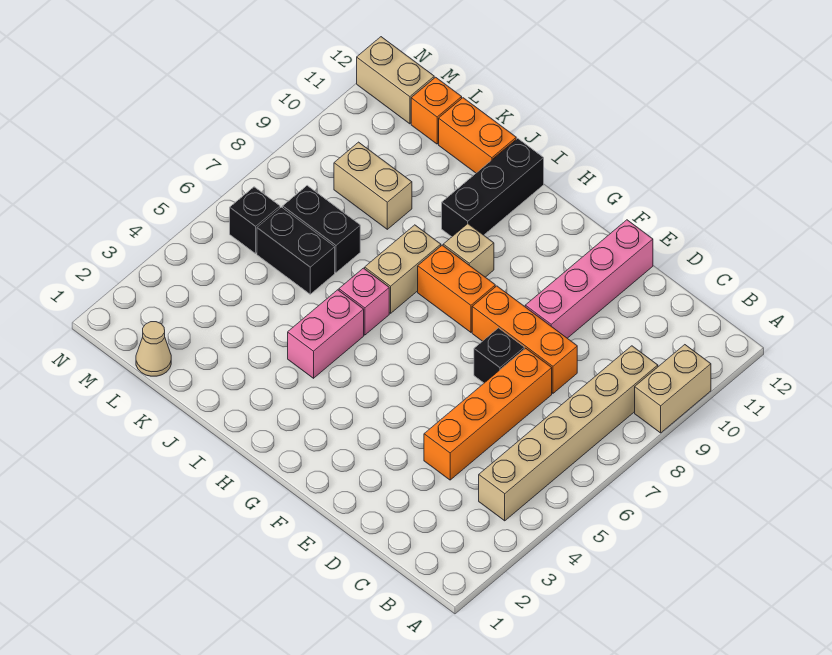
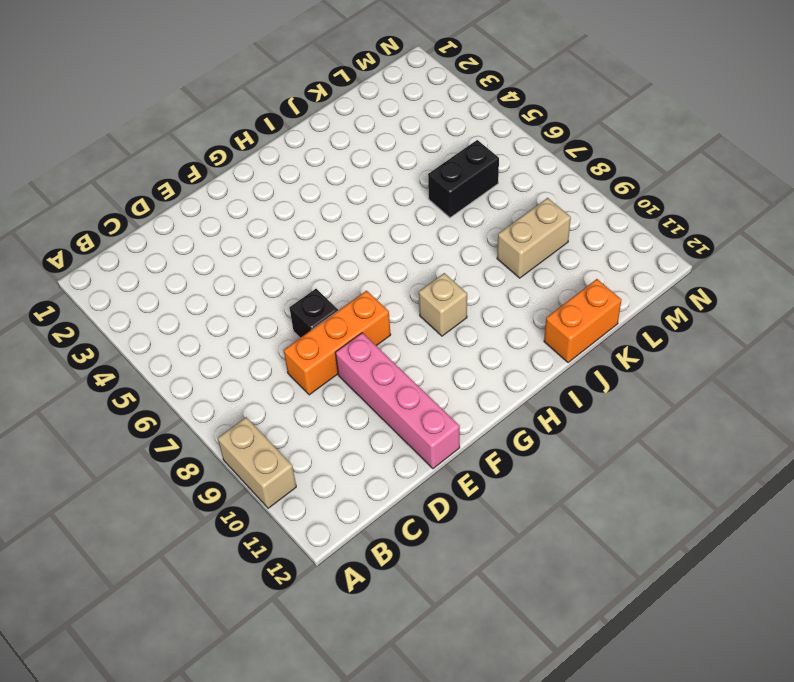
none -> tan 1x6 brick [479,346,658,521]
none -> orange 1x4 brick [424,348,552,480]
none -> orange 1x2 brick [418,245,495,332]

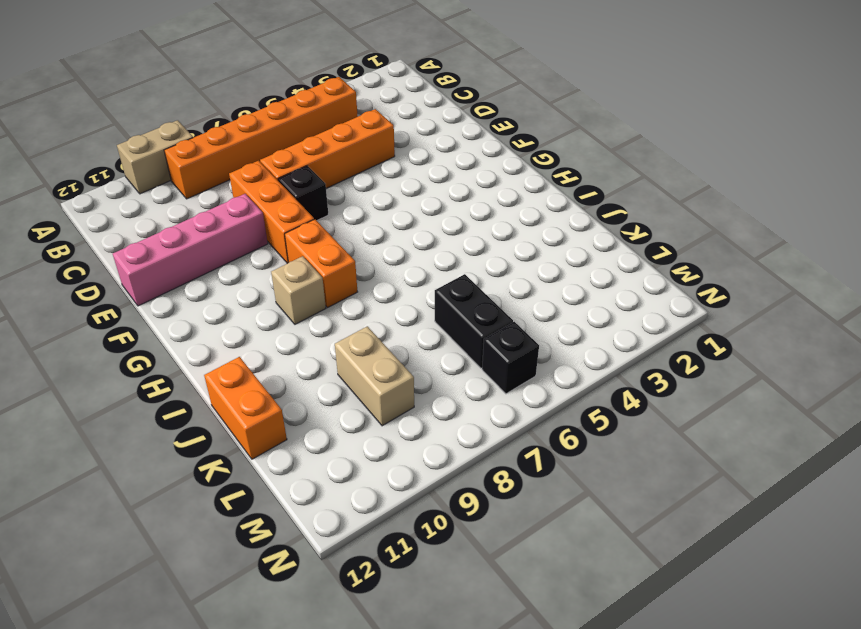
orange 1x6 brick [164,77,358,199] -> tan 1x6 brick [479,346,658,521]
none -> pink 1x2 brick [288,290,364,378]
none -> pink 1x1 brick [339,268,389,335]
none -> tan 1x2 brick [365,225,441,313]

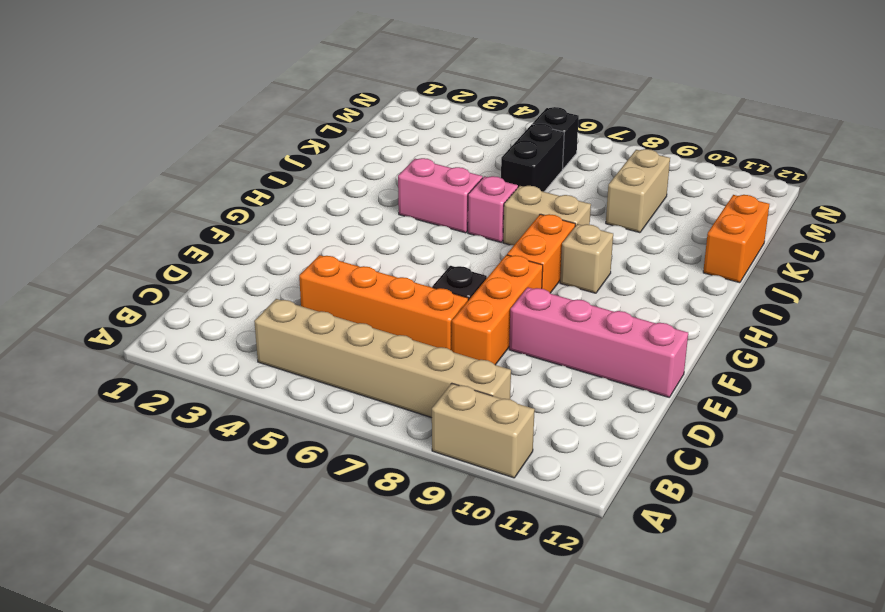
none -> black 1x3 brick [442,138,544,237]
none -> black 1x2 brick [283,186,360,273]
none -> tan 1x1 cone [136,322,171,376]

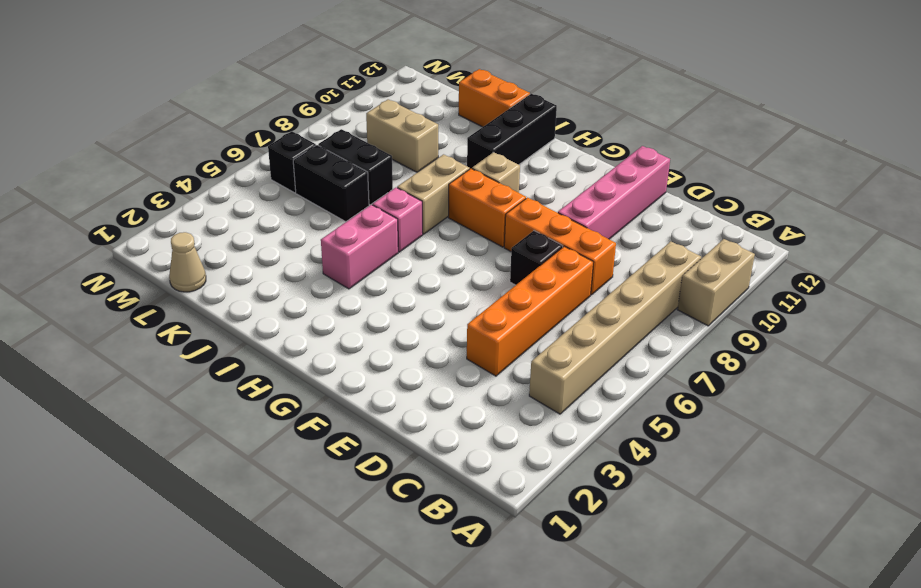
none -> orange 1x1 brick [411,77,462,144]
none -> tan 1x2 brick [357,37,434,124]

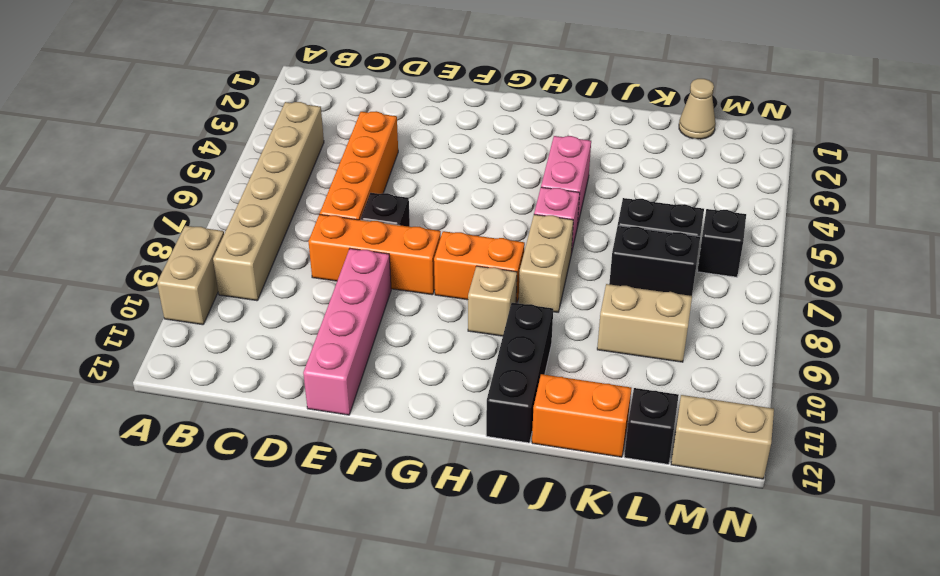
black 1x1 brick [624,388,679,464] -> orange 1x1 brick [411,77,462,144]

